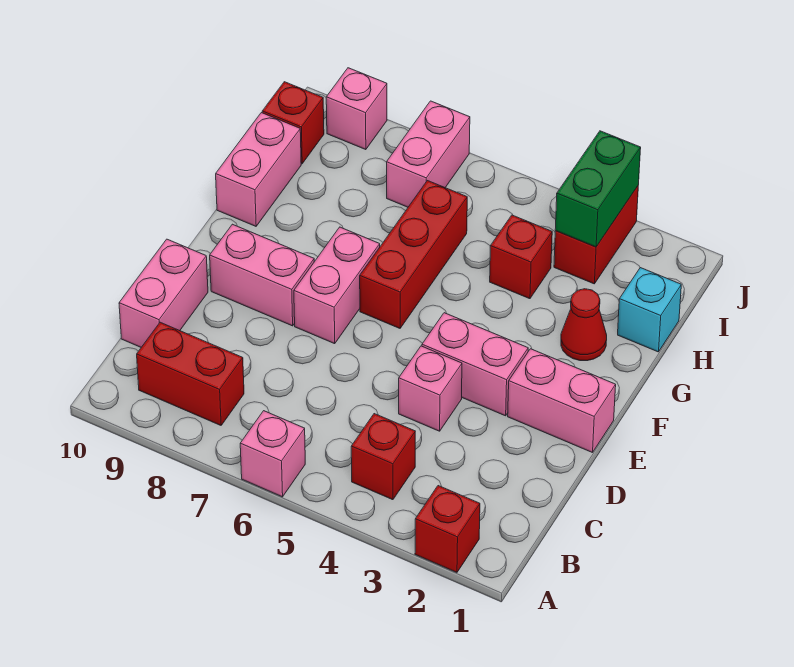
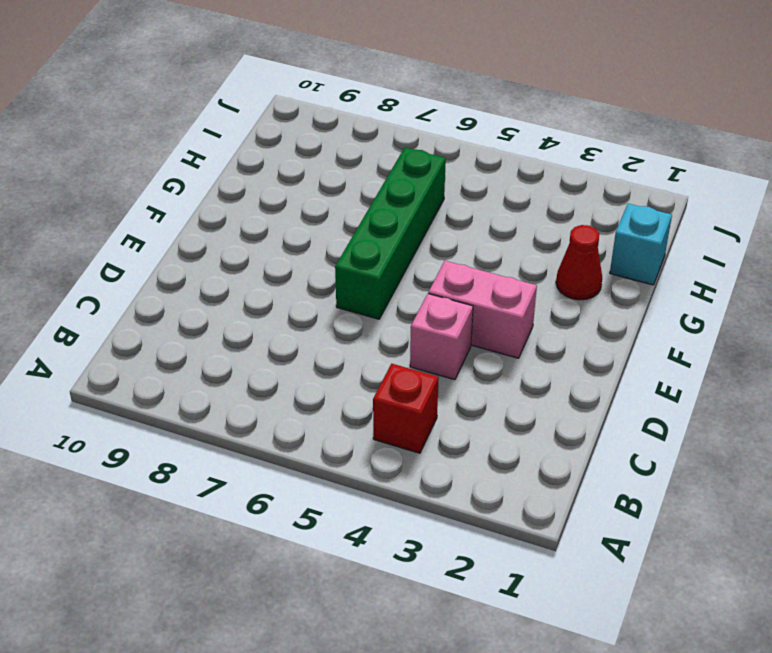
green 1x4 brick [335,148,446,319] -> red 1x3 brick [360,181,467,328]
none -> red 1x1 brick [415,486,480,572]
none -> pink 1x1 brick [240,411,305,497]
none -> red 1x2 brick [137,322,244,425]

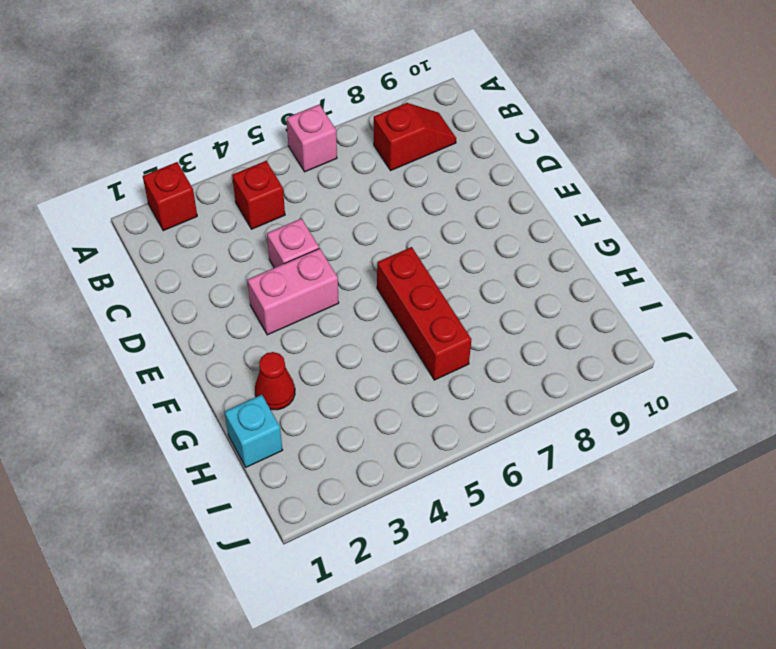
red 1x2 slope [374,103,456,170] -> red 1x2 brick [137,322,244,425]
none -> pink 1x2 brick [119,239,208,347]
none -> pink 1x2 brick [508,349,616,453]
none -> pink 1x2 brick [294,227,380,344]

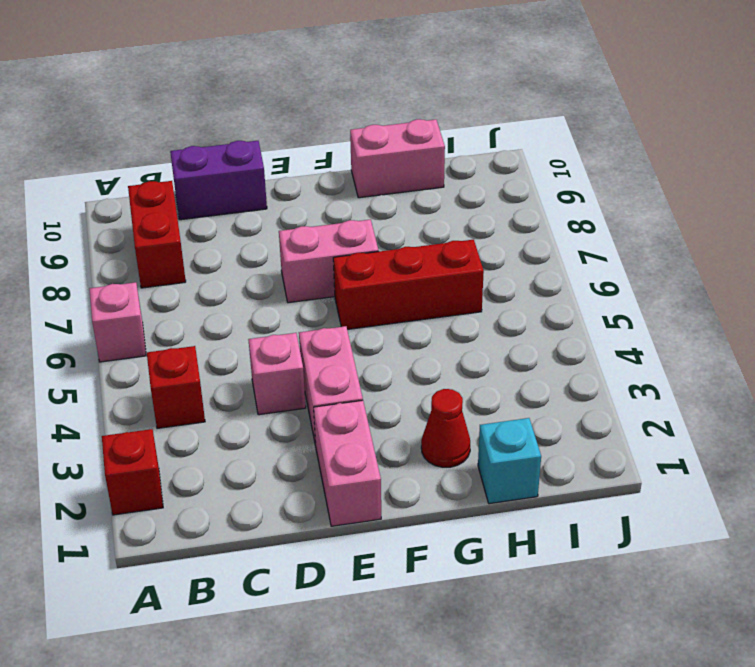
purple 1x2 brick [170,141,267,220] -> pink 1x2 brick [119,239,208,347]
none -> pink 1x2 brick [210,224,314,326]
none -> red 1x1 brick [490,215,552,299]
none -> red 1x2 brick [554,186,638,284]

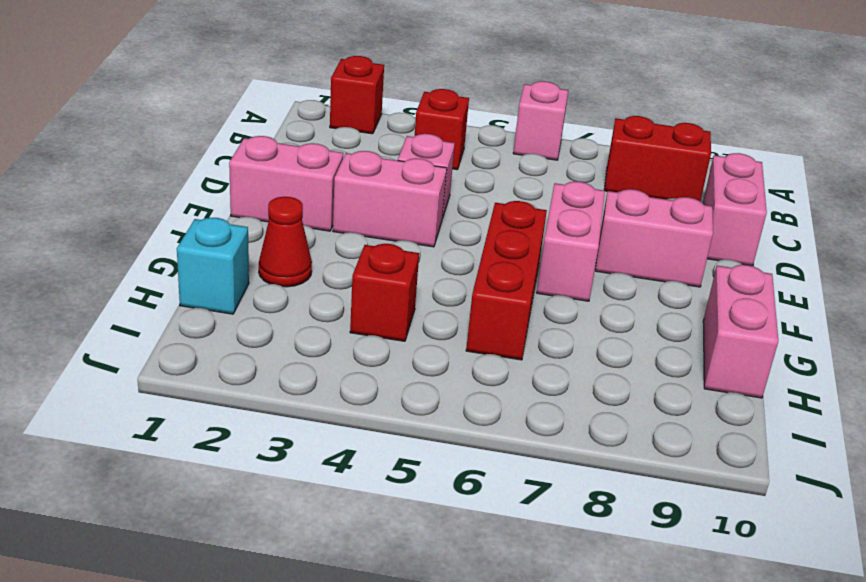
none -> red 1x2 brick [554,186,638,284]
none -> pink 1x2 brick [387,101,470,207]
none -> red 1x1 brick [262,82,324,164]

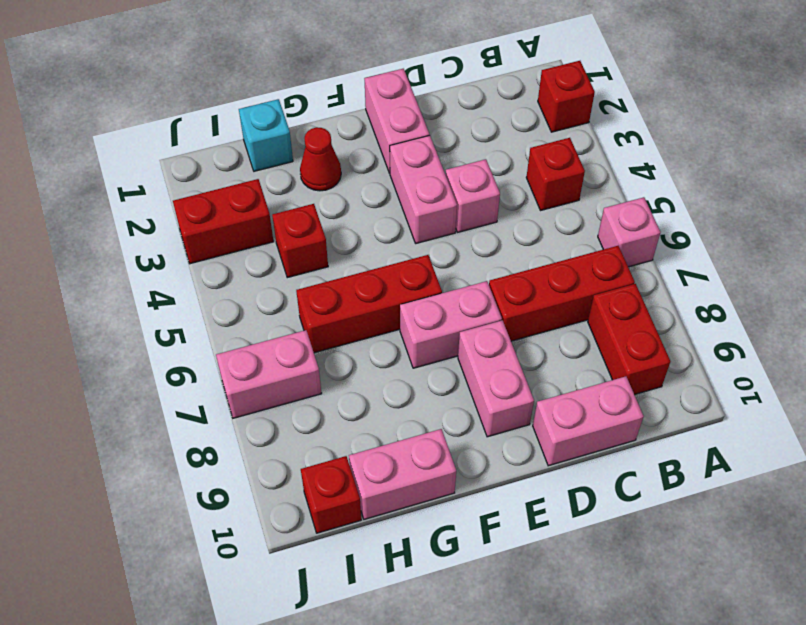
red 1x3 brick [489,246,635,341] -> none
none -> pink 1x1 brick [326,68,387,150]
none -> green 1x2 brick [555,131,641,247]

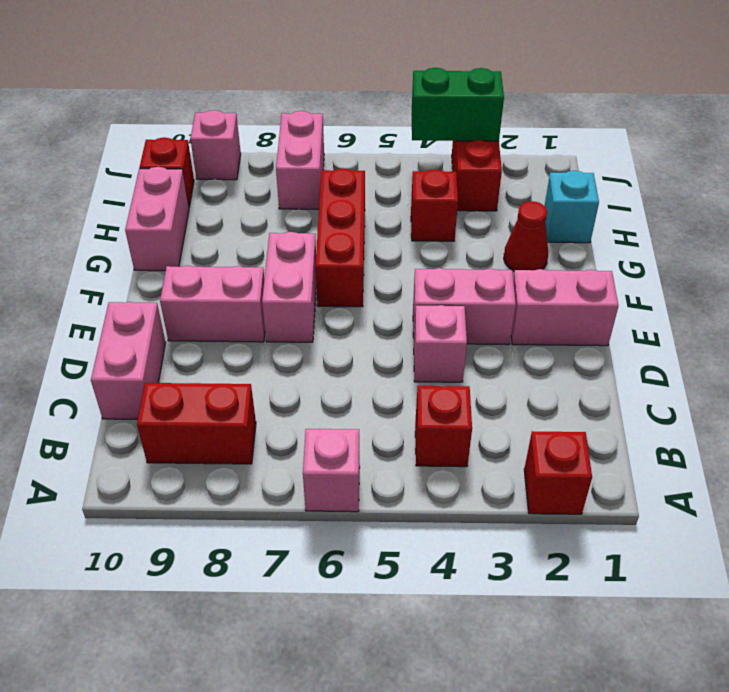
green 1x2 brick [411,68,504,141] -> green 1x2 brick turned to [555,131,641,247]

